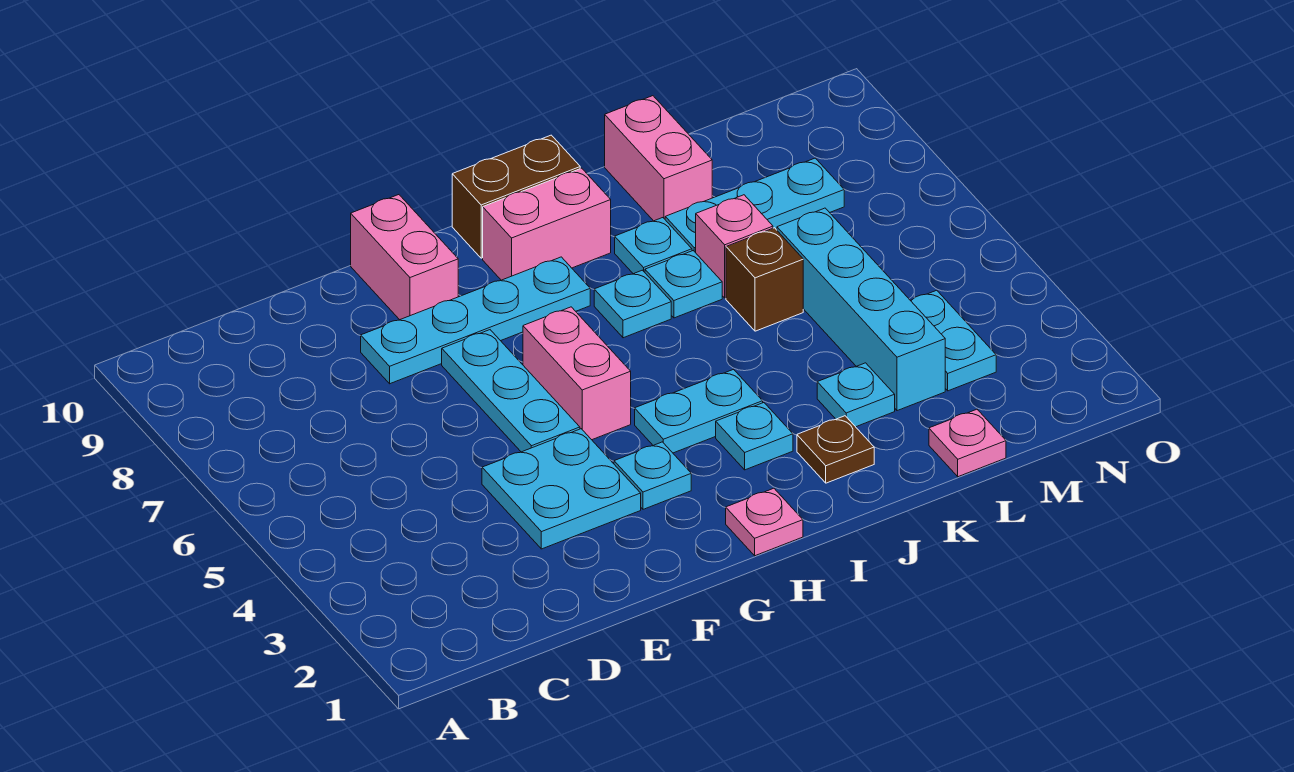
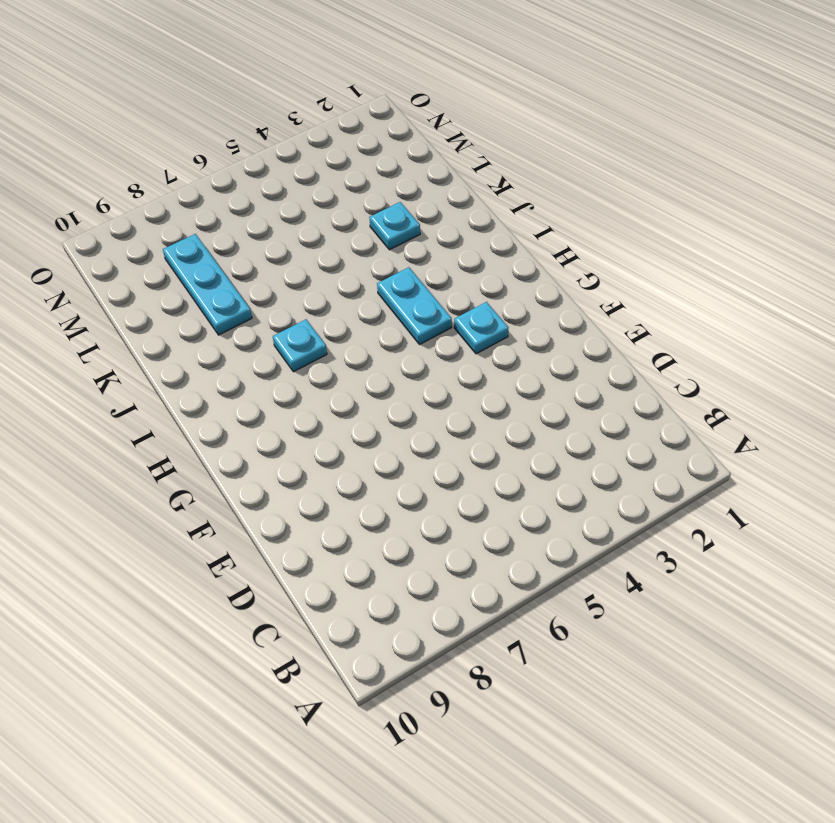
none -> cyan 2x2 plate [482,429,641,549]
none -> cyan 1x4 plate [361,257,590,384]
none -> cyan 1x3 plate [442,330,580,452]

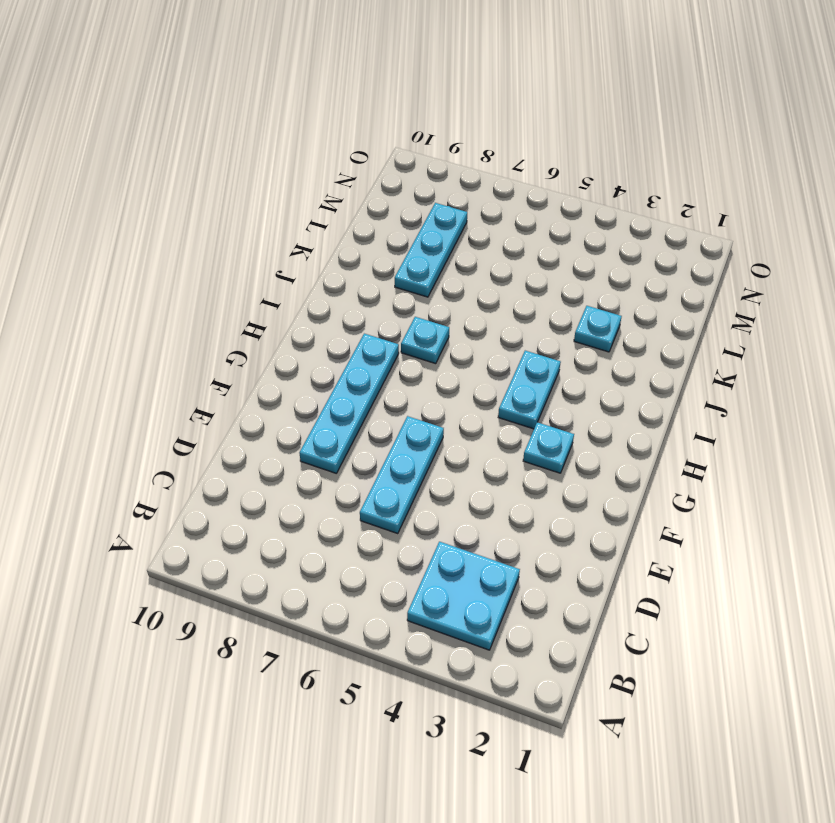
cyan 2x2 plate [407,542,520,650] -> cyan 2x2 plate moved to [482,429,641,549]
cyan 1x3 plate [360,416,444,533] -> cyan 1x3 plate turned to [442,330,580,452]
none -> pink 1x2 brick [351,195,458,320]
none -> pink 1x2 brick [523,307,631,440]
none -> pink 1x1 plate [726,488,803,556]

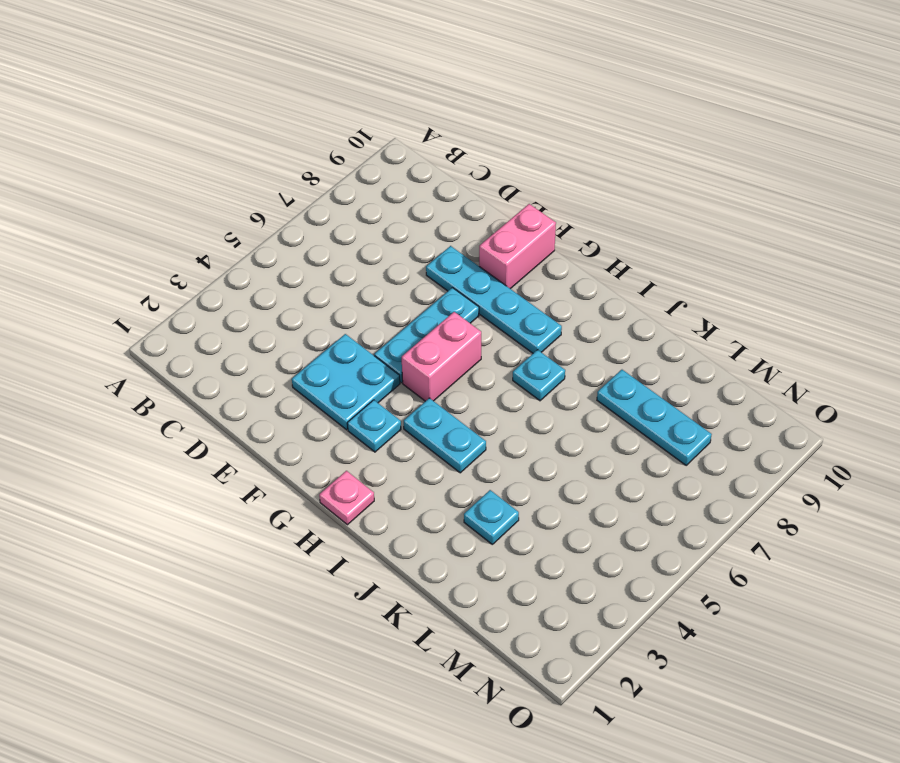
none -> pink 1x2 brick [483,168,611,280]
none -> brown 1x2 brick [452,135,580,258]
none -> cyan 1x1 plate [716,403,793,470]

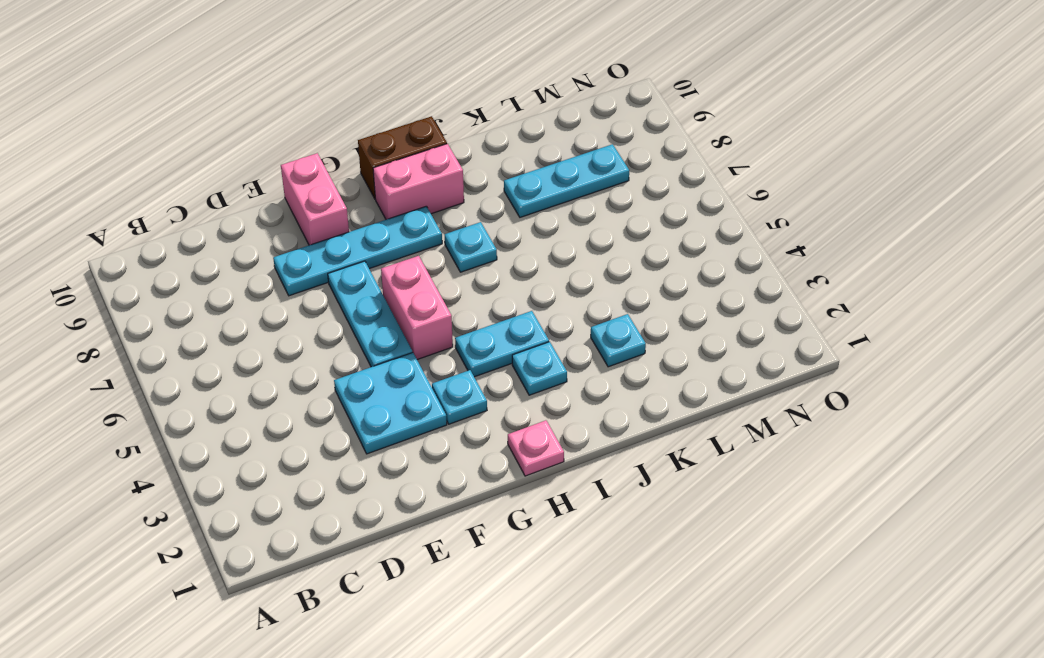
none -> brown 1x1 plate [797,416,874,483]
none -> cyan 1x1 plate [645,251,722,318]
none -> cyan 1x1 plate [615,218,692,274]

